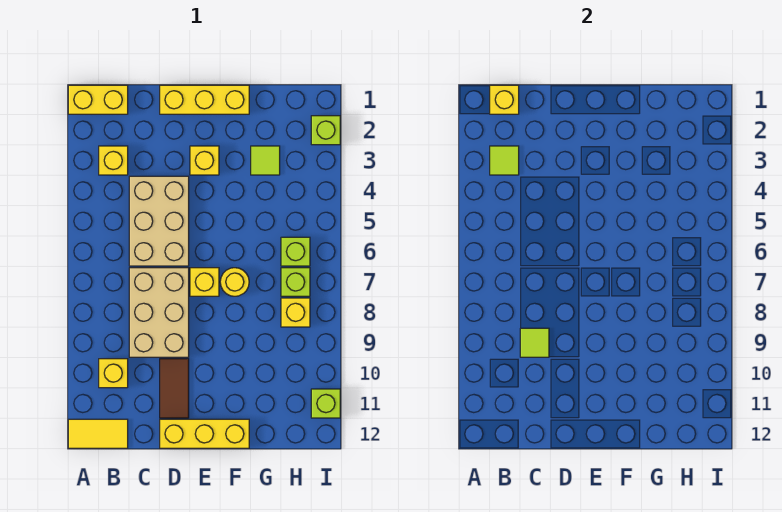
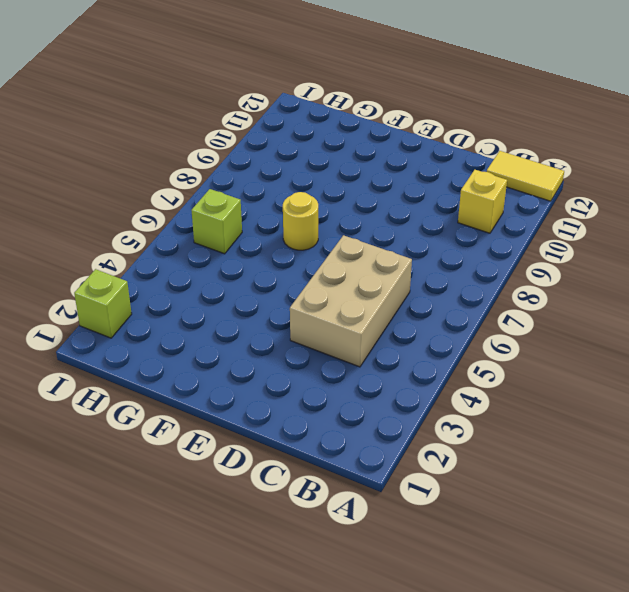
none -> yellow 1x2 brick [68,85,128,114]
none -> yellow 1x1 brick [99,146,128,175]
none -> tan 2x3 brick [129,268,189,357]

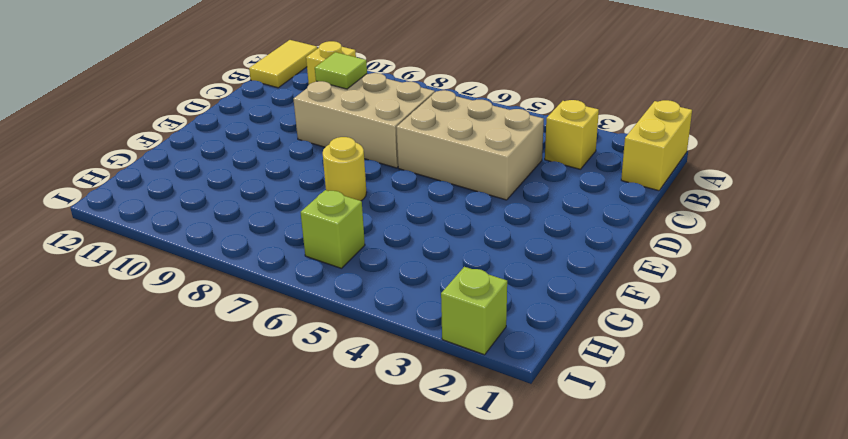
none -> yellow 1x3 brick [160,85,249,114]
none -> brown 1x2 tile [160,359,189,418]
none -> yellow 1x3 brick [160,419,249,448]

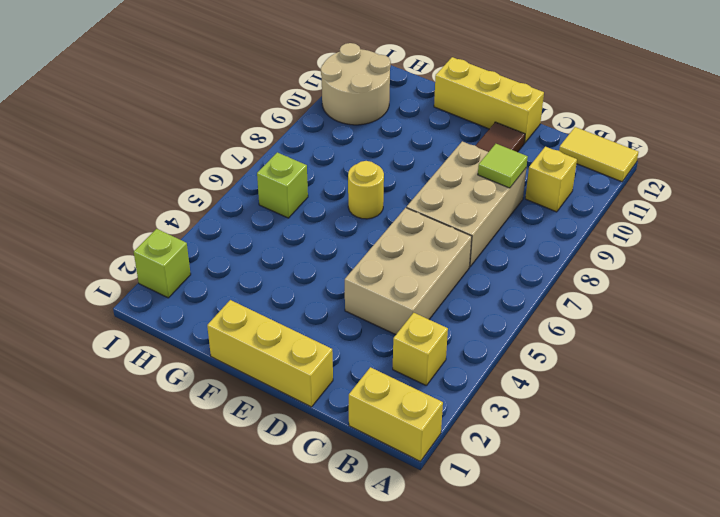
tan 2x2 round brick [321,43,391,125] -> lime 1x1 brick [311,389,340,418]
none -> yellow 1x1 brick [190,146,219,175]
none -> yellow 1x1 brick [190,268,219,296]
none -> lime 1x1 tile [251,146,280,175]

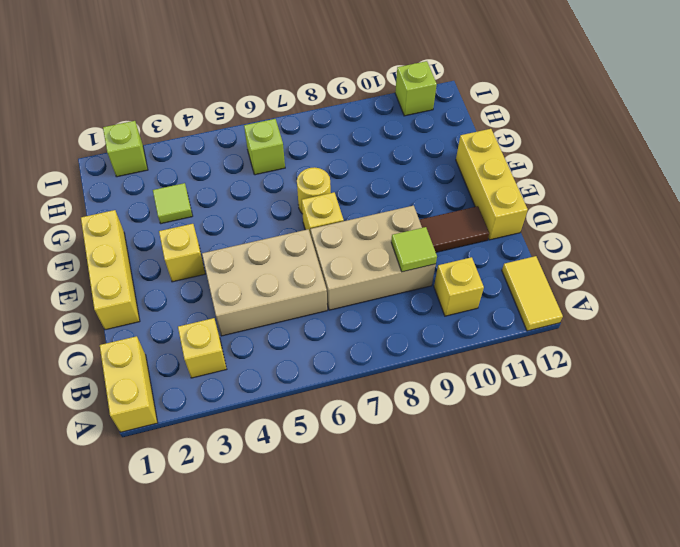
none -> lime 1x1 brick [281,268,310,296]
none -> yellow 1x1 brick [281,298,310,327]
none -> yellow 1x1 brick [490,85,519,114]

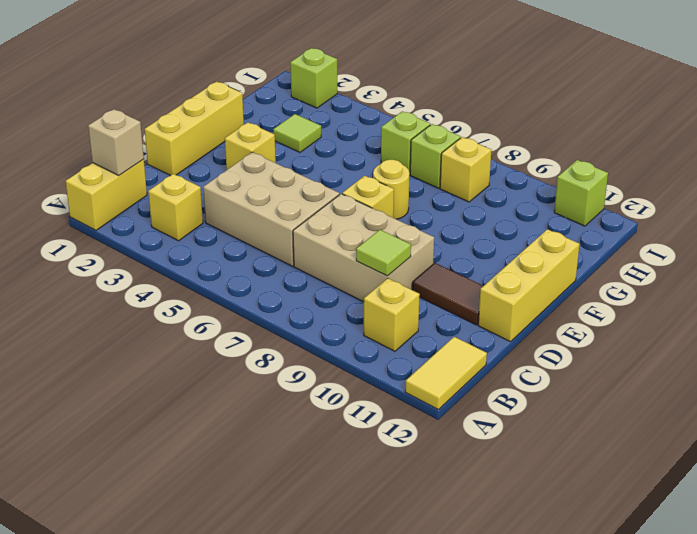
tan 1x1 brick [88,109,144,175] -> yellow 1x1 brick [490,85,519,114]
none -> lime 1x1 tile [490,146,519,175]

